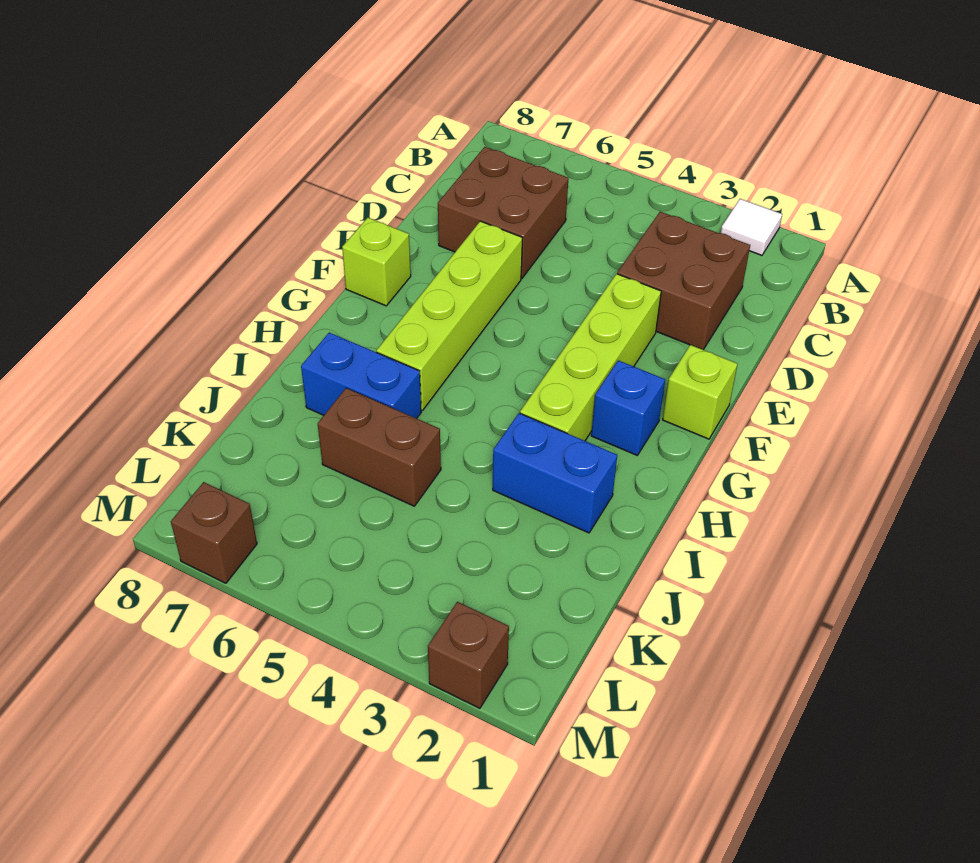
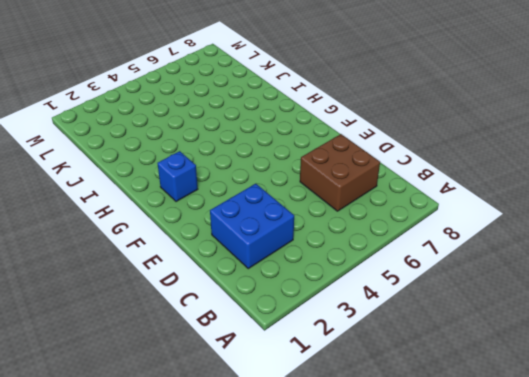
blue 2x2 brick [210,184,294,269] -> brown 2x2 brick [617,212,750,350]
none -> white 1x1 tile [721,199,782,255]
none -> lime 1x4 brick [520,274,661,441]
none -> lime 1x4 brick [376,221,522,411]

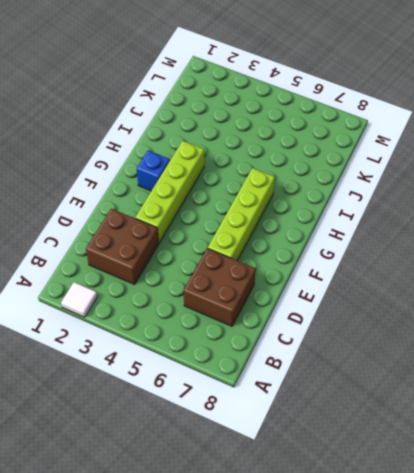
none -> lime 1x1 brick [663,345,737,439]
none -> lime 1x1 brick [342,218,411,306]
none -> blue 1x2 brick [493,413,617,533]

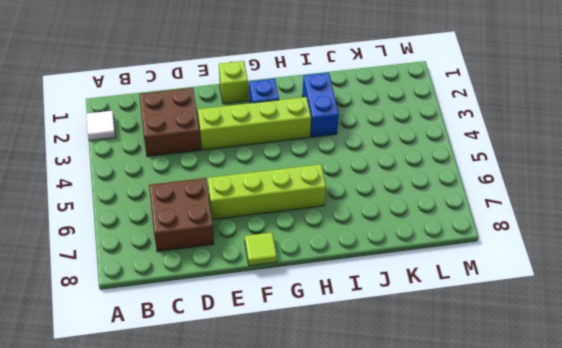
lime 1x1 tile [245,232,277,266] -> lime 1x1 brick [342,218,411,306]
none -> blue 1x2 brick [301,333,421,418]
none -> brown 1x2 brick [318,388,441,506]
none -> brown 1x1 brick [428,602,509,708]

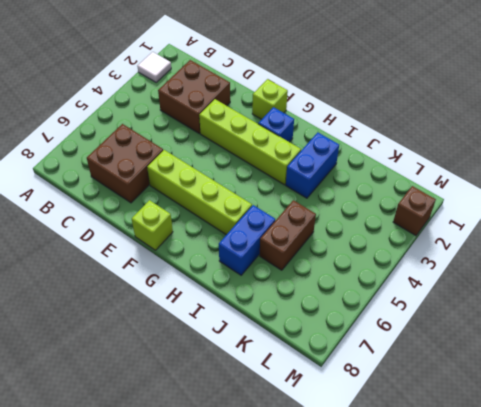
none -> brown 1x1 brick [171,482,257,583]

